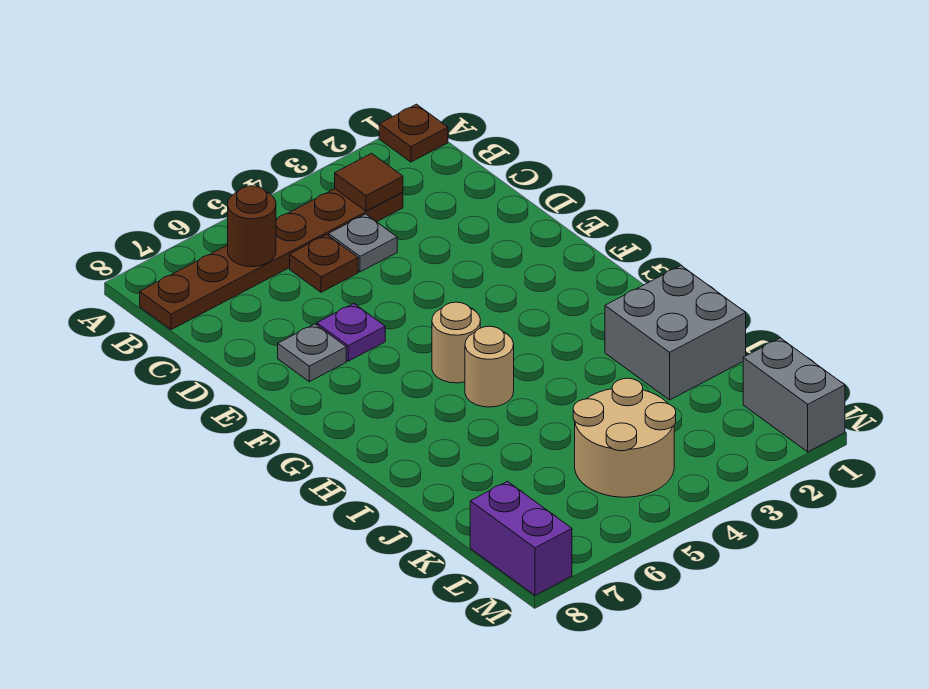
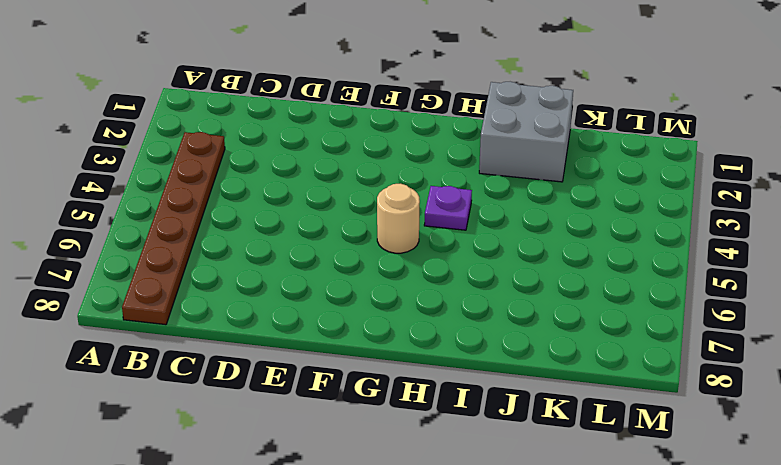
purple 1x1 plate [424,186,472,230] -> purple 1x1 plate moved to [317,303,385,361]
none -> brown 1x1 plate [379,104,448,162]
none -> grey 1x1 plate [329,214,397,272]
none -> brown 1x1 plate [290,235,358,292]

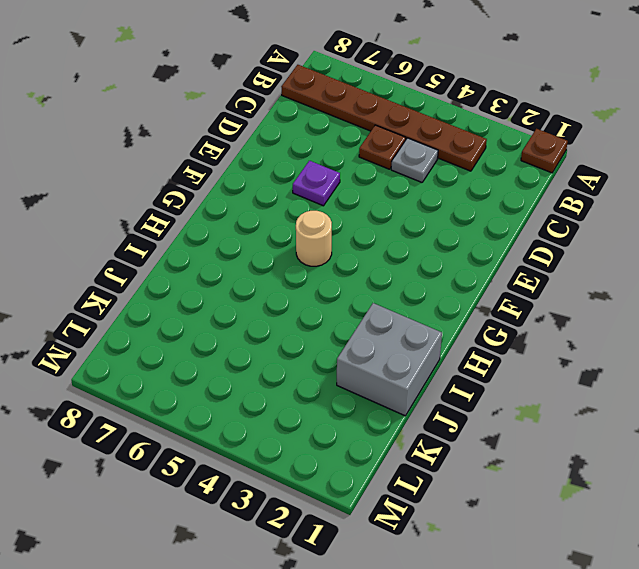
none -> grey 1x1 plate [278,324,346,382]
none -> tan 1x1 round brick [465,326,514,407]
none -> tan 2x2 round brick [573,378,676,497]

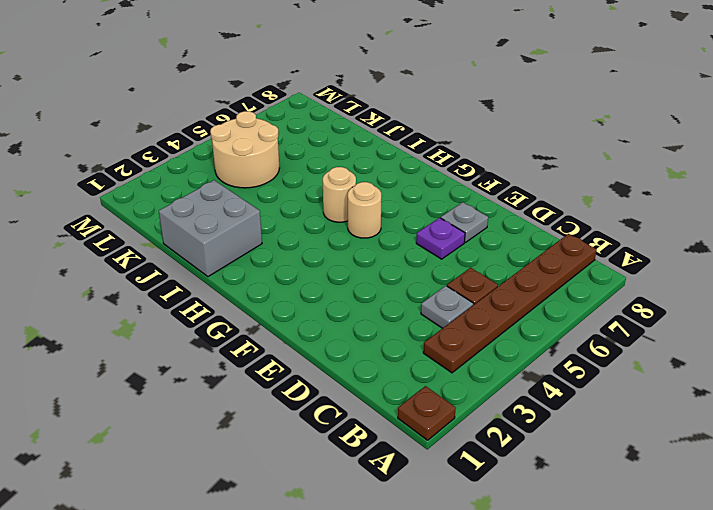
none -> grey 1x2 brick [743,338,845,452]
none -> purple 1x2 brick [470,481,572,595]
none -> brown 1x1 tile [335,153,403,211]

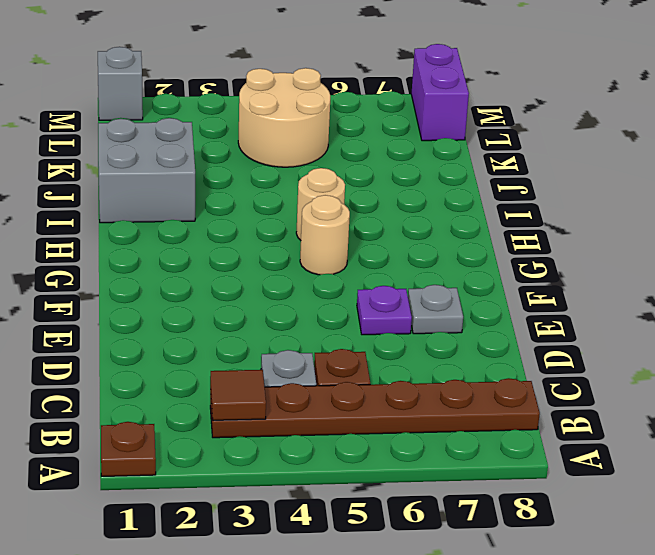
grey 1x1 brick [98,47,143,120] -> grey 1x2 brick [743,338,845,452]
none -> brown 1x1 round brick [228,186,276,267]

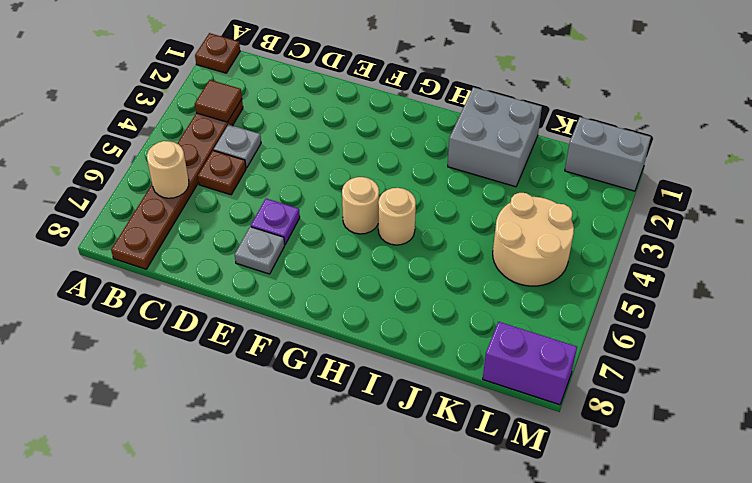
tan 1x1 round brick [147,141,189,198] -> brown 1x1 round brick [228,186,276,267]

